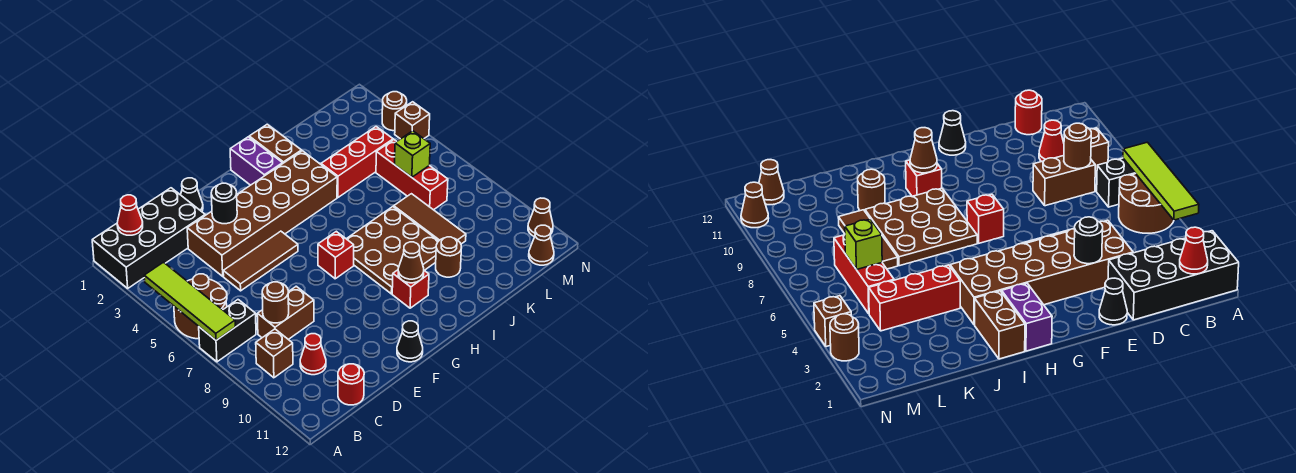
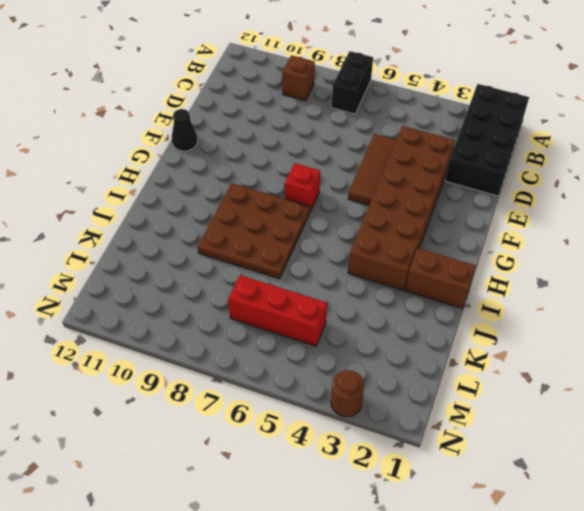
none -> brown 2x2 round brick [174,274,227,339]
none -> brown 1x2 brick [257,286,314,339]
none -> red 1x1 cone [300,334,326,375]
none -> red 1x1 round brick [338,364,364,405]

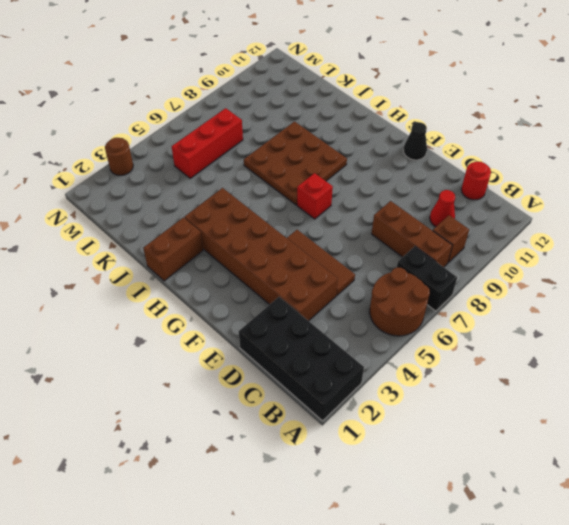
brown 1x3 brick [372,201,452,267] -> brown 1x2 brick [257,286,314,339]
none -> black 1x1 cone [181,178,203,212]
none -> purple 1x2 brick [230,137,283,185]
none -> red 1x1 brick [392,270,429,308]
none -> red 1x3 brick [321,127,393,197]

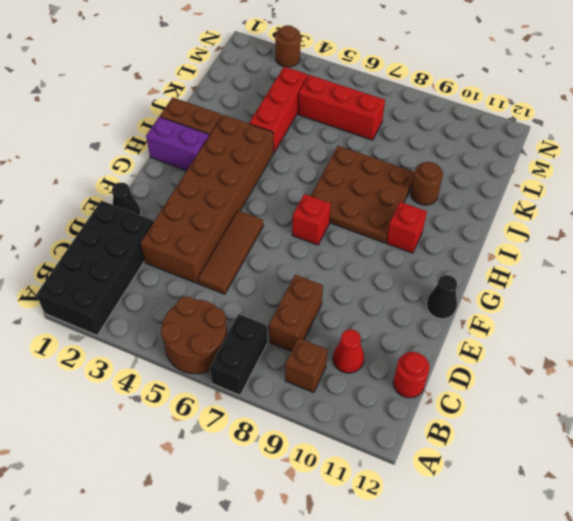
none -> brown 1x3 tile [394,194,466,244]
none -> brown 1x1 cone [529,225,554,265]
none -> brown 1x1 brick [395,102,430,139]
none -> brown 1x1 cone [528,198,553,237]

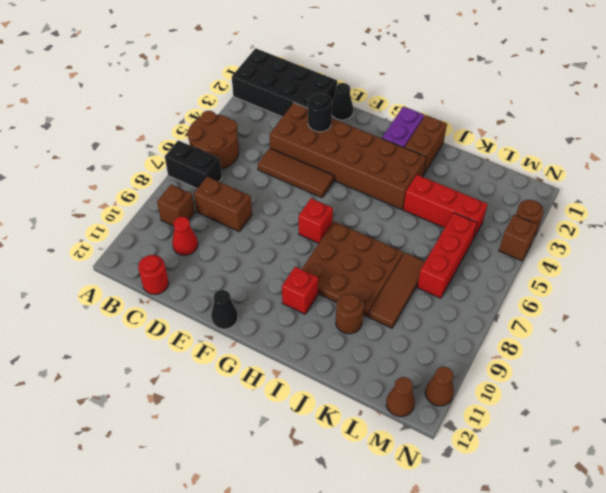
none -> lime 1x4 tile [144,262,235,340]
none -> red 1x1 cone [117,195,143,235]
none -> brown 1x1 round brick [262,282,289,323]
none -> brown 1x1 cone [398,242,424,283]

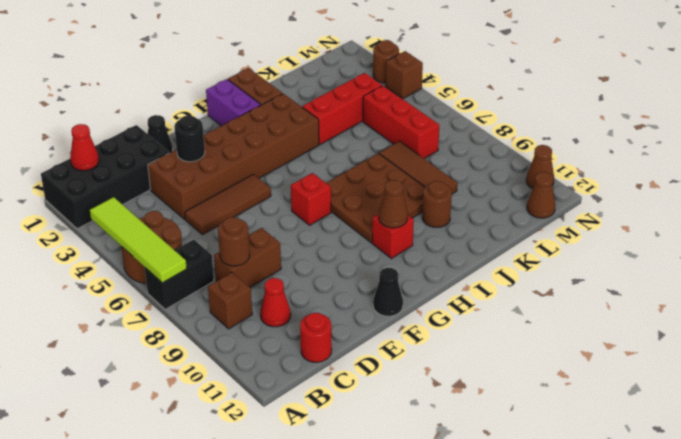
none -> lime 1x1 brick [395,131,430,177]

